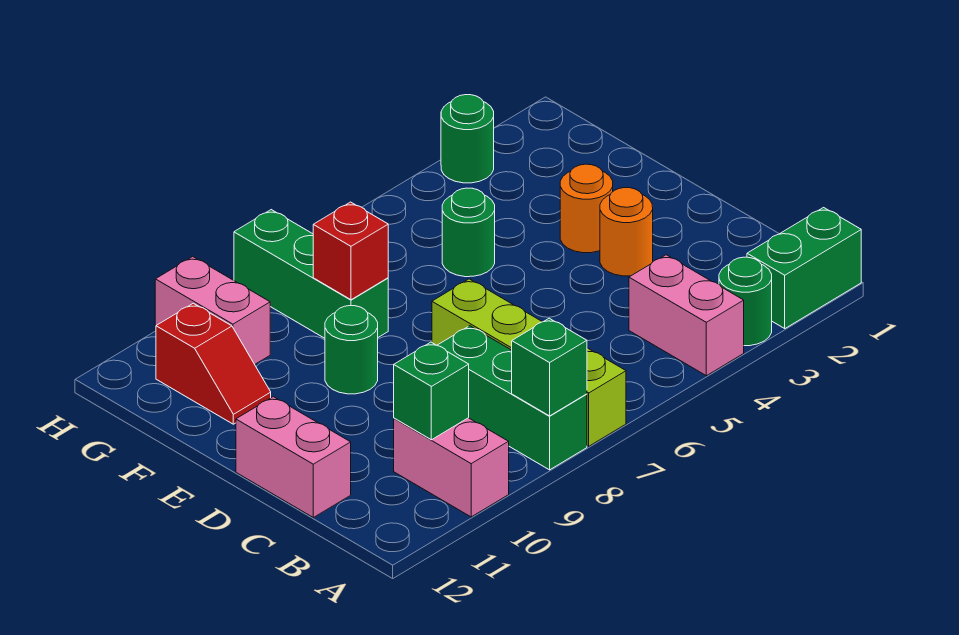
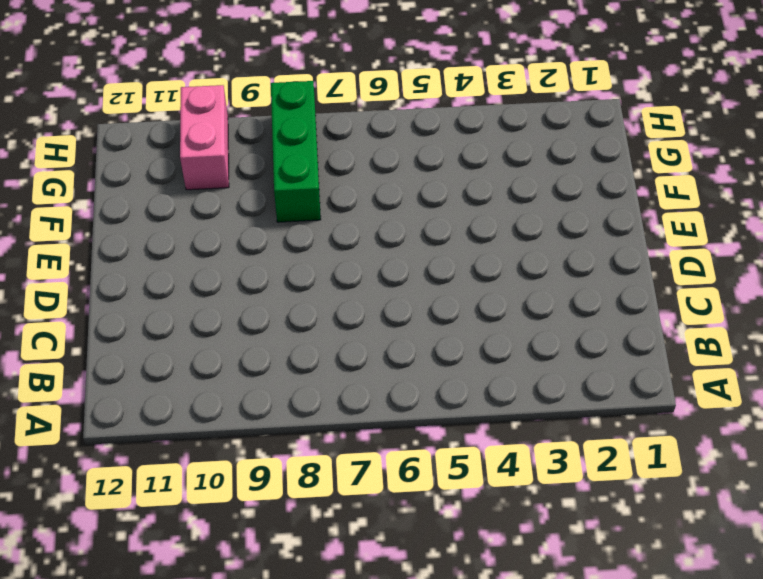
none -> green 1x2 brick [747,208,861,328]
none -> green 1x1 round brick [719,257,772,346]
none -> pink 1x2 brick [629,255,744,376]

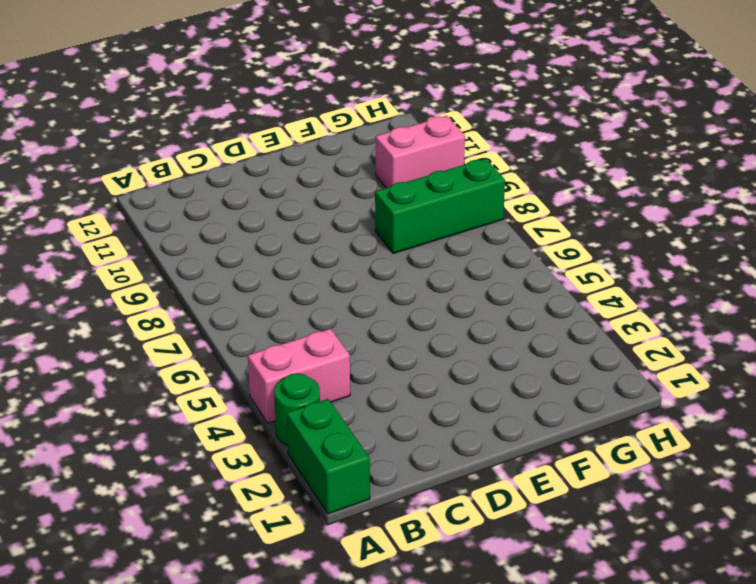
none -> lime 1x4 brick [432,279,626,446]
none -> green 1x3 brick [437,326,587,470]
none -> pink 1x2 brick [394,418,509,517]

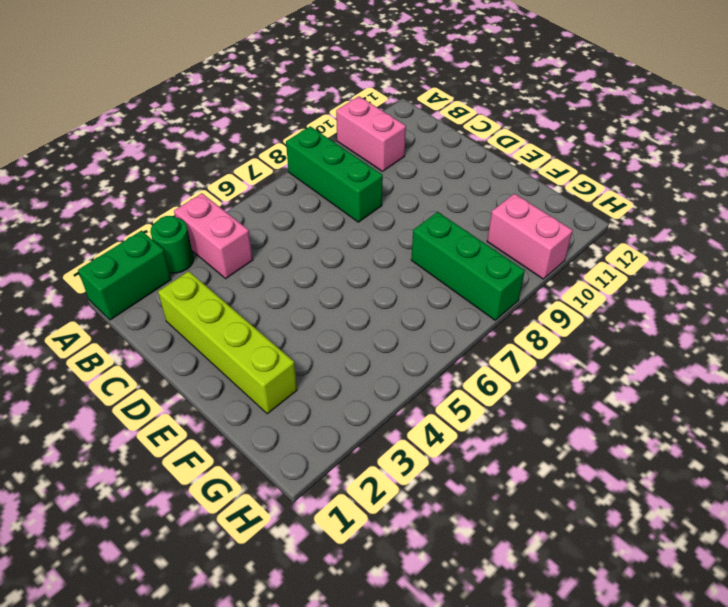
lime 1x4 brick [158,271,297,414] -> lime 1x4 brick moved to [432,279,626,446]
none -> pink 1x2 brick [236,397,351,517]
none -> orange 1x1 round brick [600,188,653,276]
none -> orange 1x1 round brick [560,164,613,253]

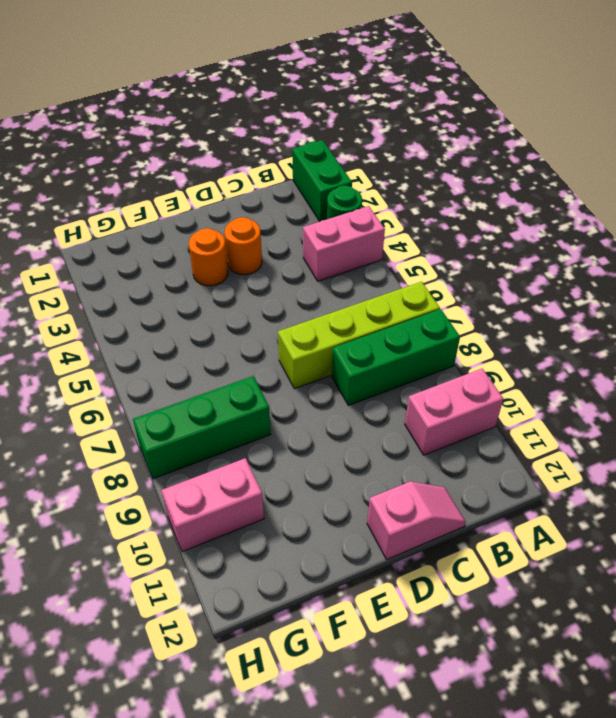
pink 1x2 slope [367,481,466,559] -> pink 1x2 brick [236,397,351,517]
none -> green 1x1 round brick [325,306,378,394]
none -> green 1x1 round brick [442,188,495,277]
none -> red 1x2 slope [156,303,271,424]

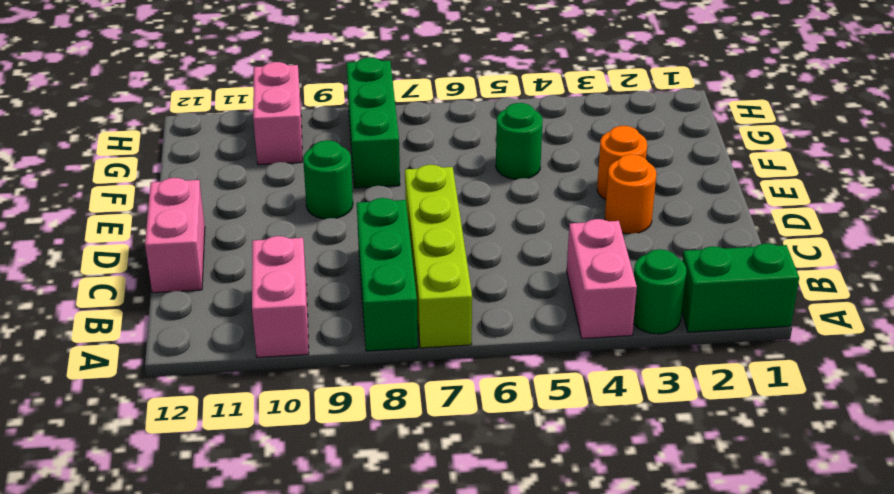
none -> red 1x2 slope [156,303,271,424]
none -> green 1x1 round brick [441,95,494,183]
none -> green 1x1 brick [512,318,587,416]

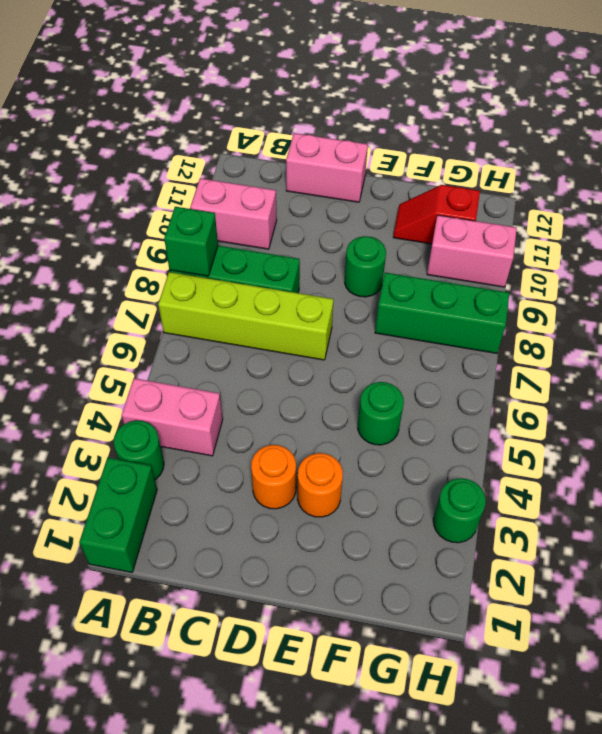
none -> green 1x1 brick [394,342,469,440]
none -> red 1x1 brick [313,202,388,300]

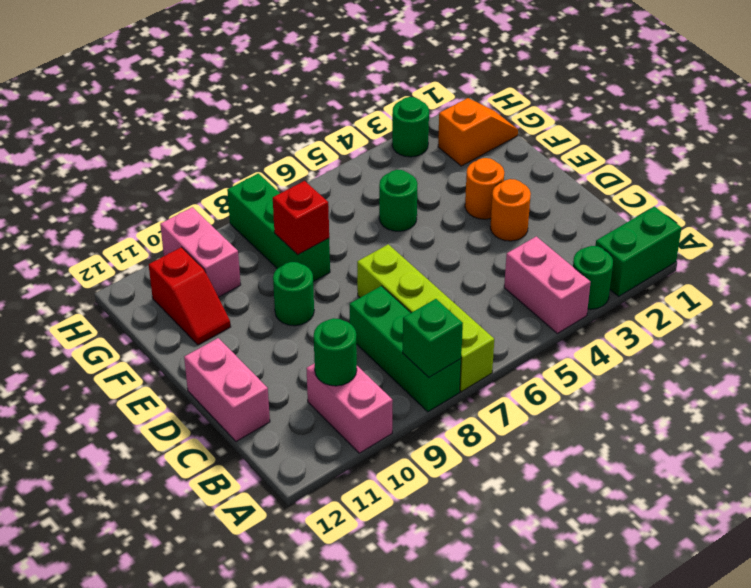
green 1x1 round brick [314,318,357,386] -> green 1x1 brick [394,342,469,440]
orange 1x2 slope [438,98,518,166] -> none

